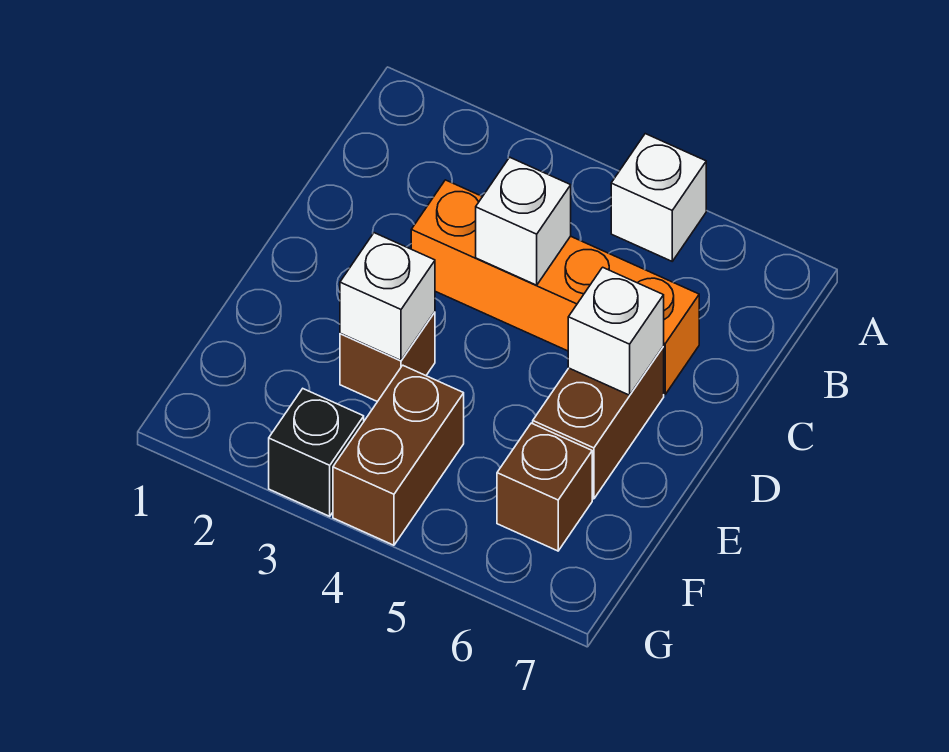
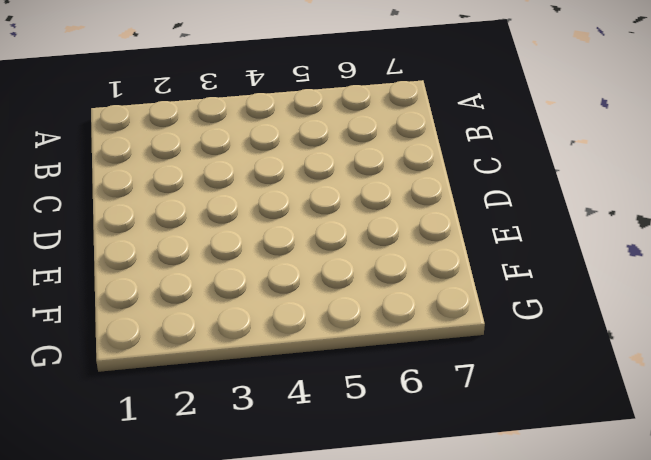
none -> white 1x1 brick [611,134,706,261]
none -> orange 1x4 brick [411,180,699,395]

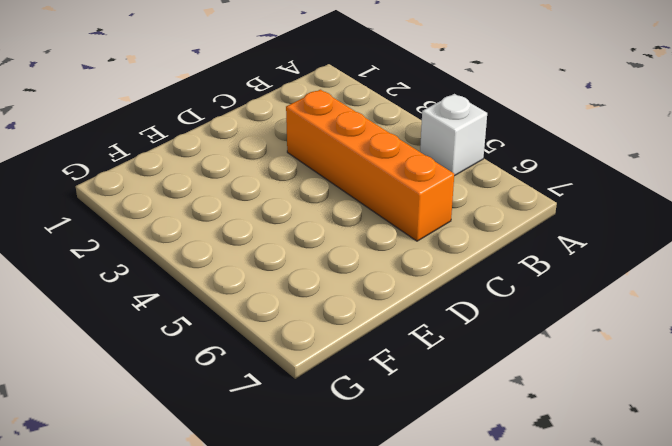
none -> brown 1x2 brick [533,347,664,499]
none -> brown 1x1 brick [340,312,435,402]

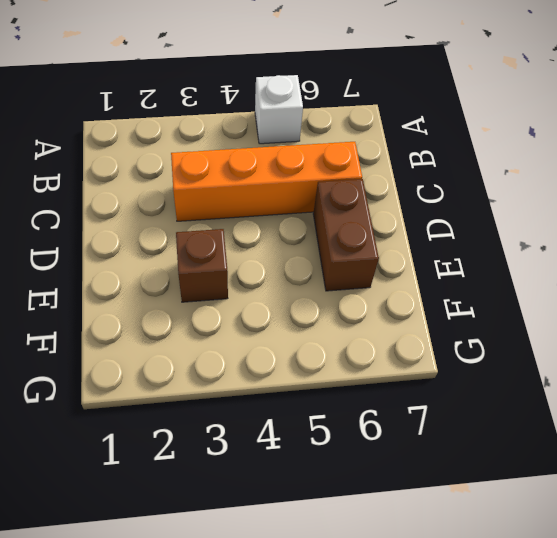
none -> brown 1x2 brick [333,365,464,545]
none -> brown 1x1 brick [497,423,592,551]

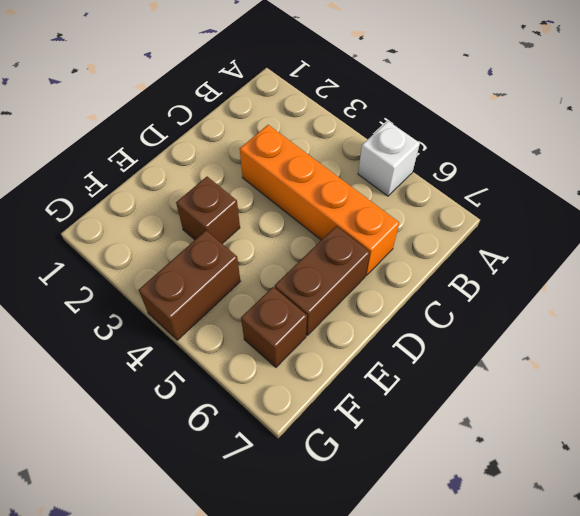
none -> black 1x1 brick [269,389,364,516]
none -> white 1x1 brick [476,157,571,285]

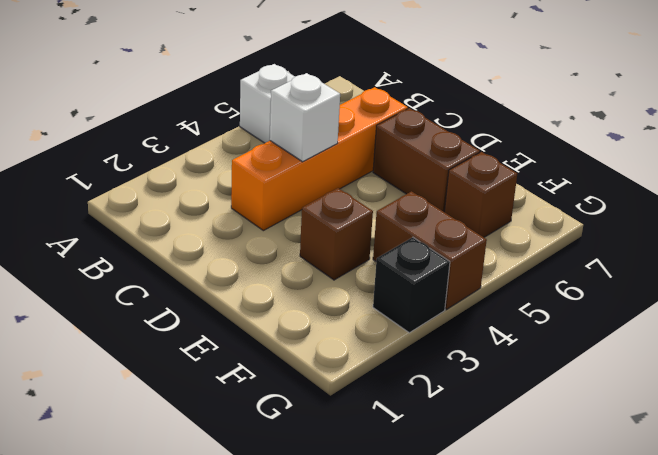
none -> white 1x1 brick [568,267,664,395]
none -> white 1x1 brick [340,233,435,360]

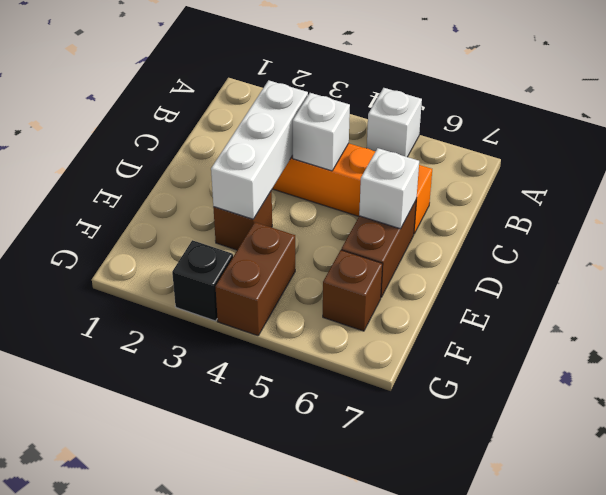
white 1x3 brick [211,80,308,219] -> white 1x1 brick [340,233,435,360]

